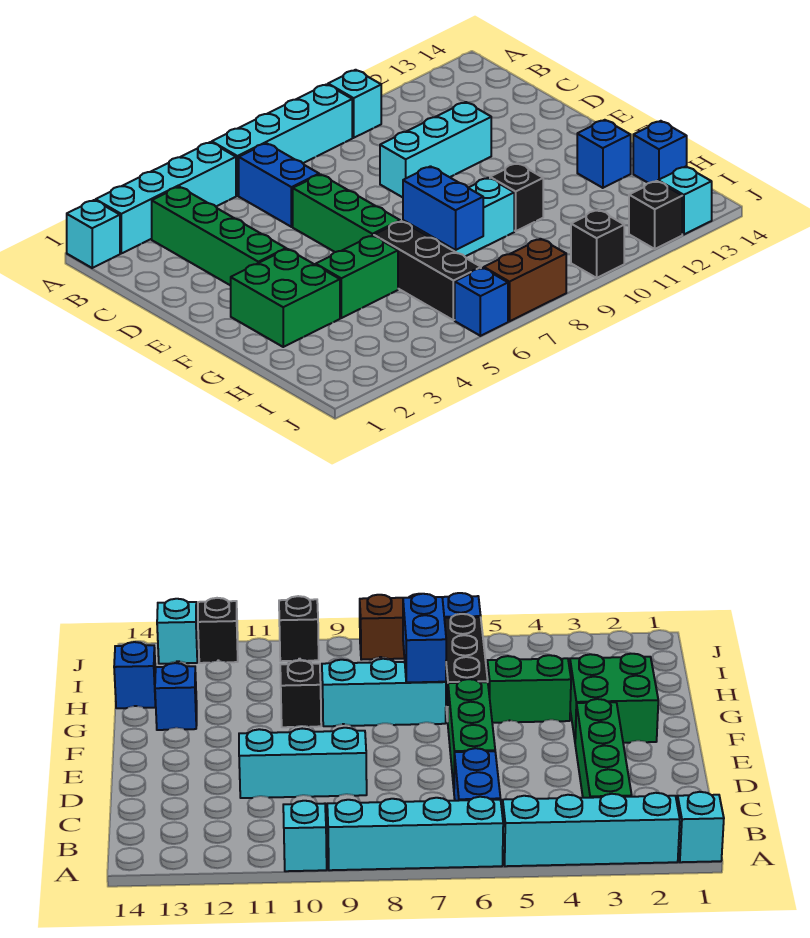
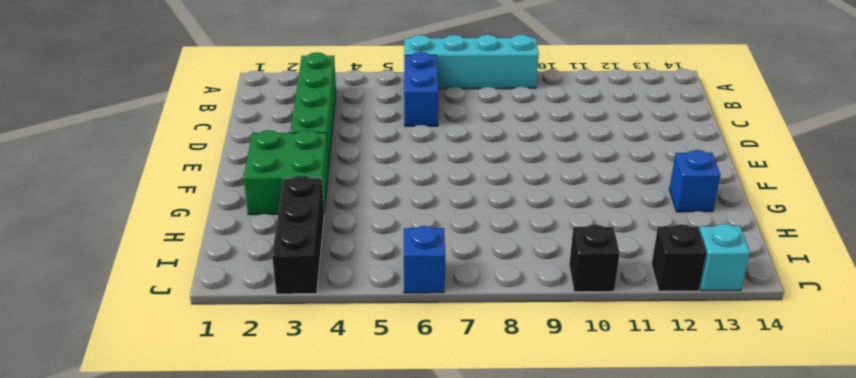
black 1x3 brick [272,176,324,294] -> black 1x3 brick moved to [374,221,481,320]
none -> cyan 1x1 brick [67,200,120,268]
none -> cyan 1x4 brick [96,142,236,253]
none -> cyan 1x1 brick [328,70,381,138]

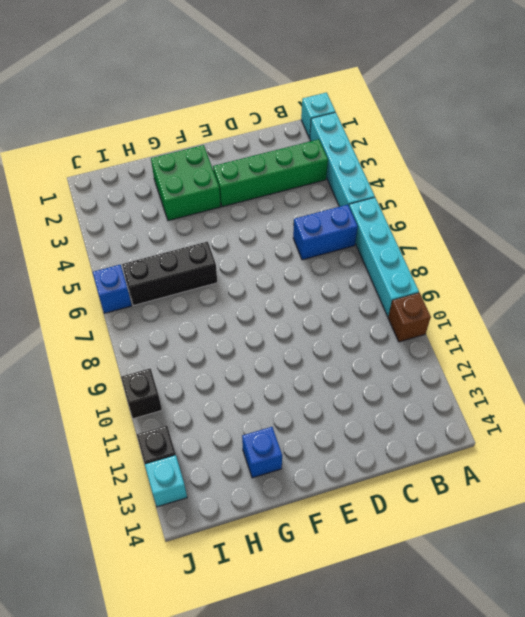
brown 1x1 brick [388,293,431,342] -> cyan 1x1 brick [328,70,381,138]
none -> green 1x3 brick [293,174,400,252]
none -> cyan 1x3 brick [380,102,491,197]
none -> green 1x2 brick [316,235,398,318]

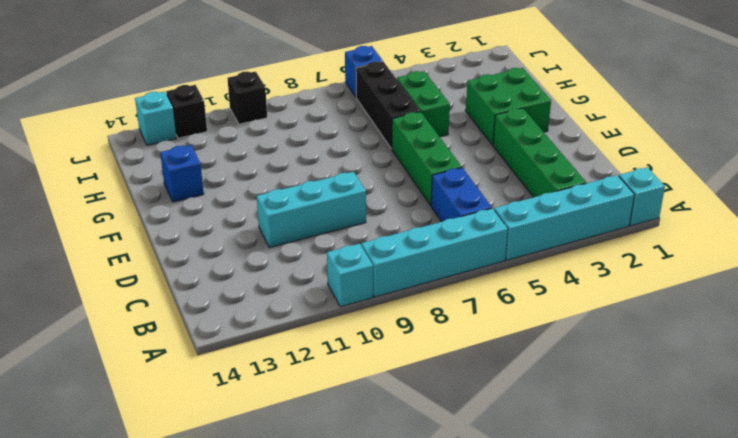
green 1x2 brick [397,71,450,137] -> green 1x2 brick turned to [316,235,398,318]
none -> cyan 1x3 brick [403,178,514,256]
none -> black 1x1 brick [490,163,543,231]
none -> blue 1x1 brick [633,121,687,183]

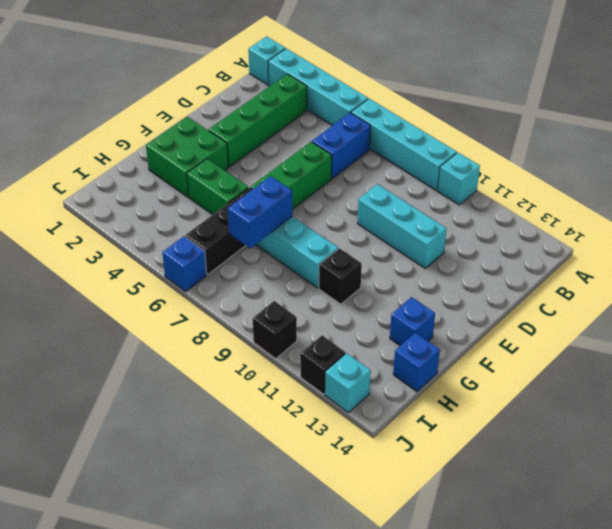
none -> brown 1x2 brick [484,239,566,321]

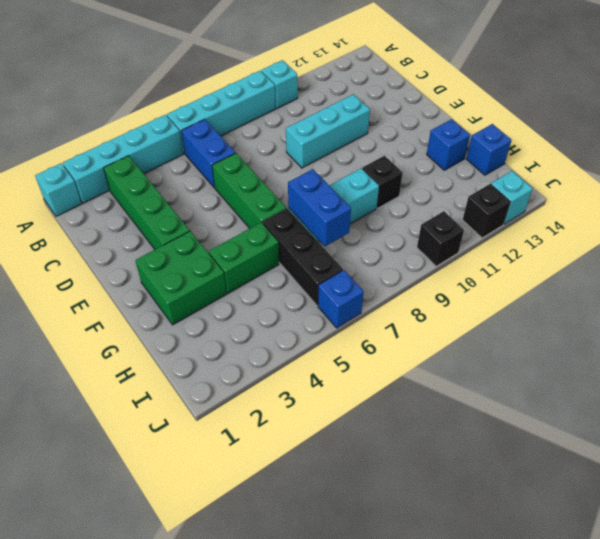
none -> brown 1x2 brick [484,239,566,321]

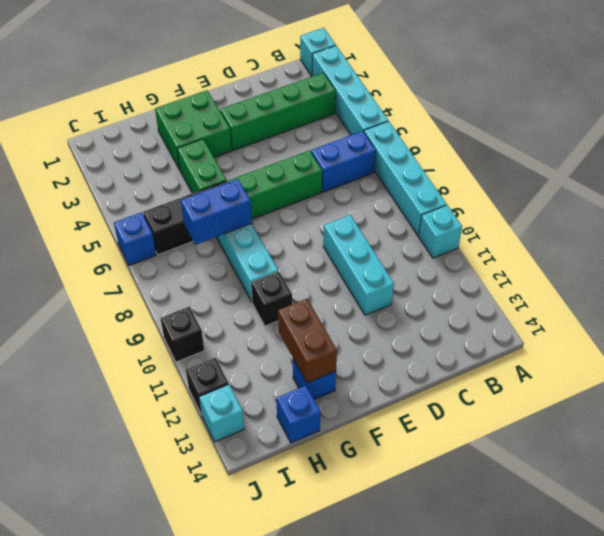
brown 1x2 brick [278,299,337,383] -> brown 1x2 brick moved to [484,239,566,321]

